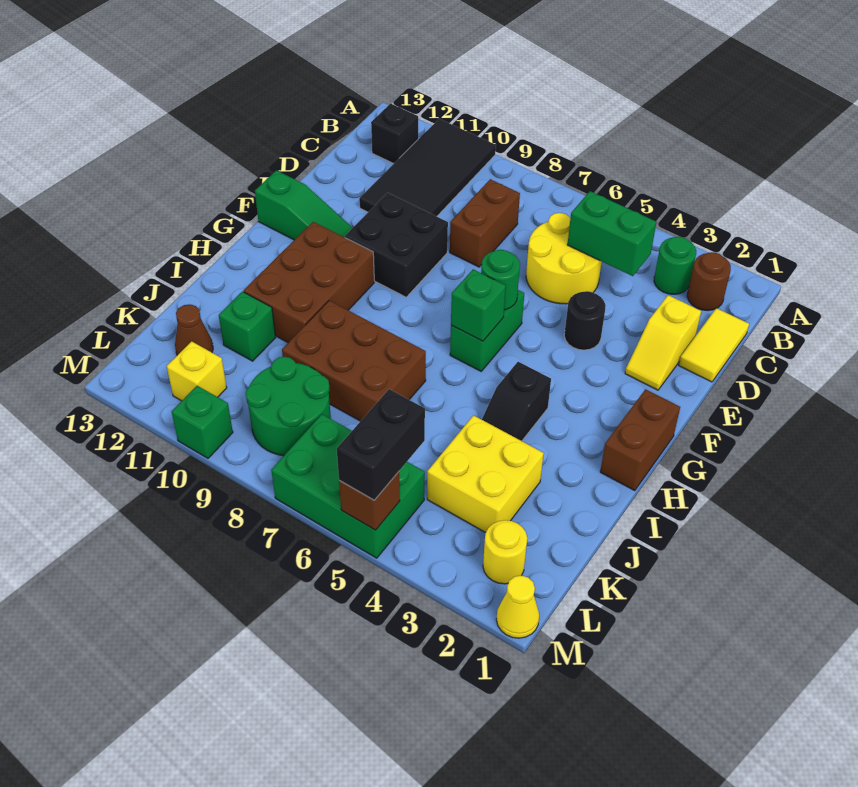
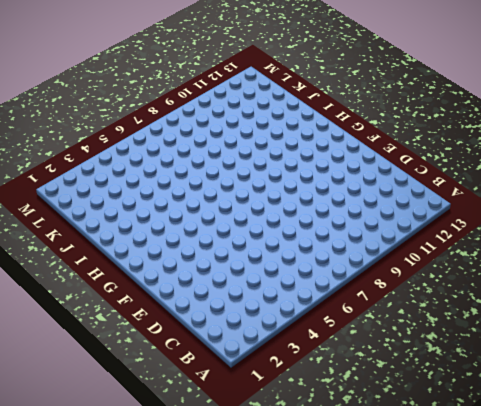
none -> black 2x4 tile [359,119,496,216]
none -> brown 1x1 round brick [687,252,731,311]
none -> green 1x1 round brick [654,236,696,294]
none -> black 1x1 brick [371,104,418,164]

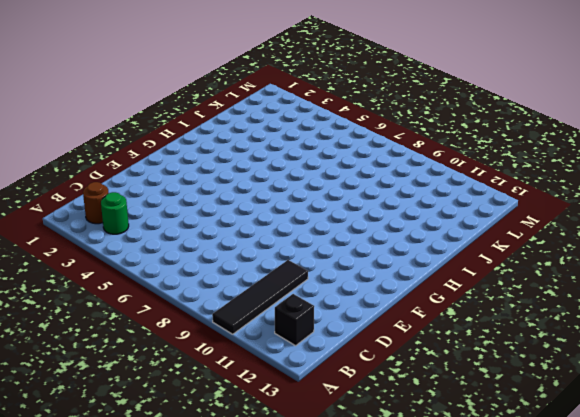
black 1x4 tile [212,260,308,334] -> black 2x4 tile [359,119,496,216]
none -> yellow 1x2 tile [679,308,749,382]
none -> yellow 2x2 round brick [526,213,602,304]
none -> brown 1x2 brick [450,179,520,267]
none -> yellow 1x2 slope [625,295,701,390]

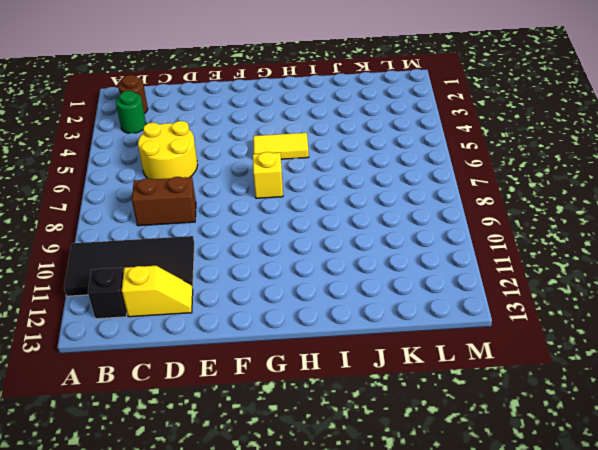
yellow 1x2 slope [122,266,193,317] -> yellow 1x2 slope moved to [625,295,701,390]
yellow 1x2 tile [253,133,309,159] -> yellow 1x2 tile moved to [679,308,749,382]
yellow 1x1 brick [253,152,283,198] -> yellow 1x1 brick moved to [167,341,227,401]
none -> black 1x1 round brick [564,291,606,350]
none -> black 2x2 brick [345,193,448,297]
none -> green 1x2 brick [450,290,524,371]
none -> green 1x3 slope [255,170,353,240]

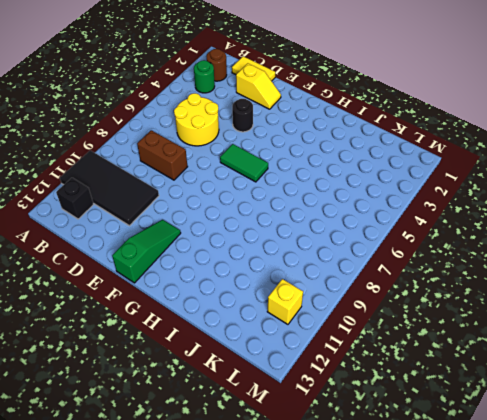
green 1x2 tile [220,144,268,182] -> green 1x2 brick [450,290,524,371]
none -> black 2x2 brick [345,193,448,297]
none -> brown 1x2 brick [600,389,680,491]
none -> brown 2x3 brick [244,222,374,343]
none -> black 1x2 slope [482,362,551,441]

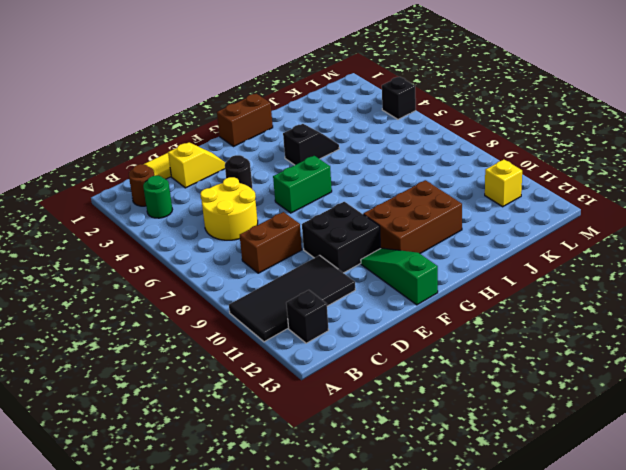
black 1x1 brick [382,77,416,119] -> none
none -> brown 2x3 brick [282,301,426,421]
none -> yellow 2x2 brick [427,415,544,533]
none -> green 1x1 brick [219,292,276,361]
none -> green 2x2 round brick [246,357,331,456]

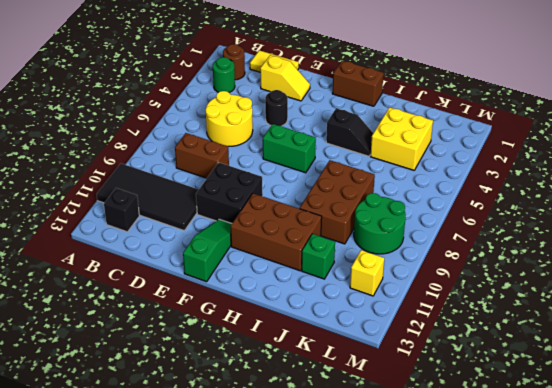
none -> brown 1x1 cone [175,304,213,355]
none -> yellow 1x1 round brick [483,520,527,584]
none -> green 2x3 brick [271,414,425,558]
none -> yellow 1x1 cone [496,575,539,638]

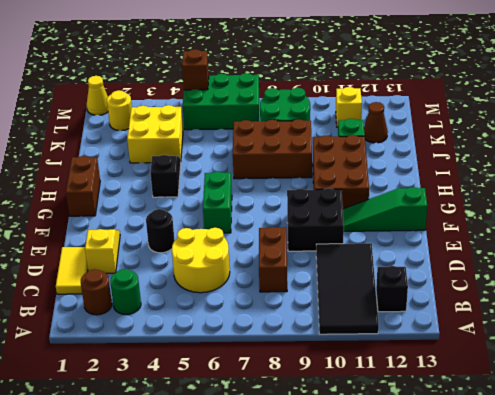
none -> green 1x1 brick [172,386,233,458]
none -> green 1x2 brick [567,191,656,276]
none -> green 1x1 round brick [481,250,520,310]
none -> green 1x1 brick [451,269,506,341]

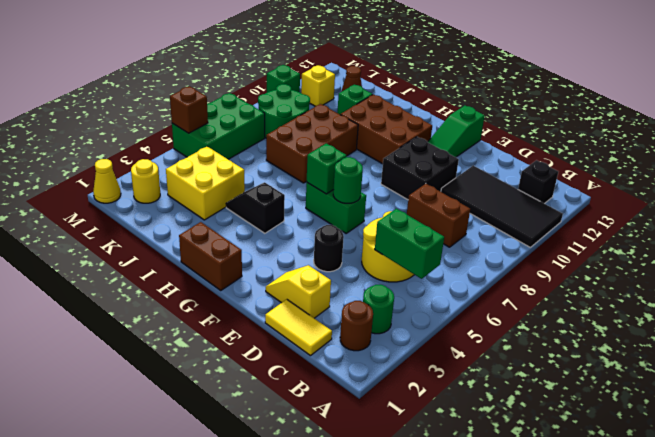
green 1x2 brick [375,209,444,279] -> green 1x2 brick turned to [567,191,656,276]
none -> black 1x2 brick [337,389,425,500]

